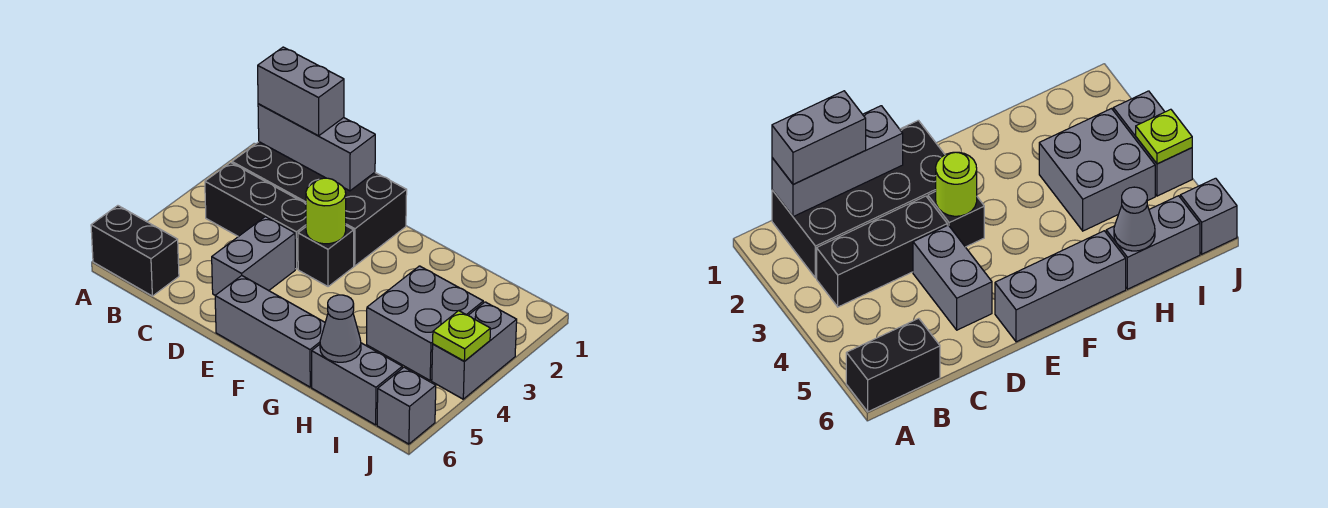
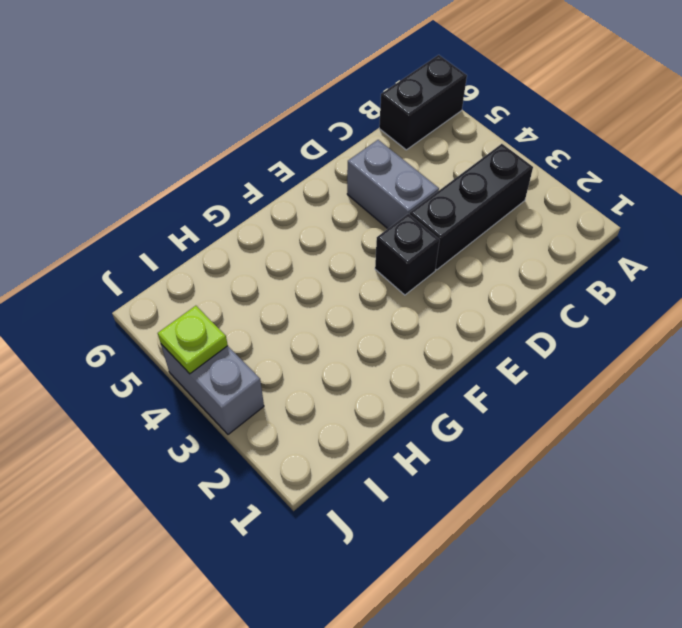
none -> black 2x4 brick [232,142,407,266]
none -> grey 1x3 brick [215,276,325,387]
none -> grey 2x2 brick [367,266,483,380]

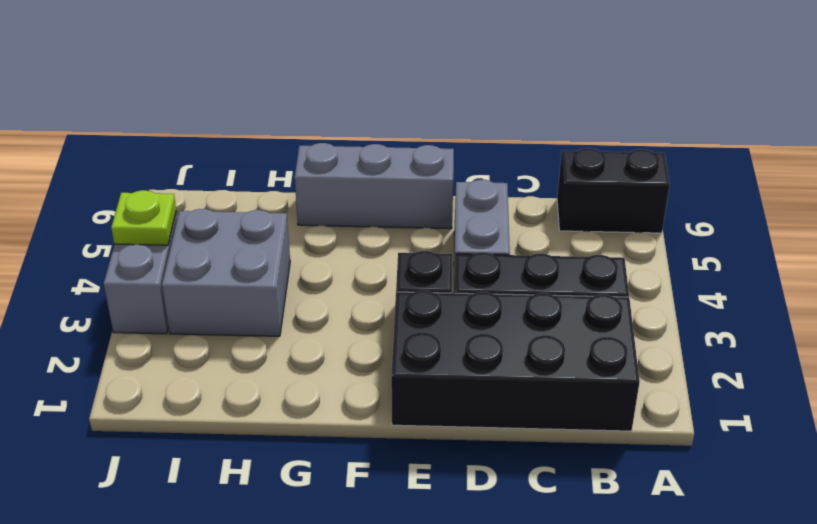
none -> grey 1x2 brick [312,343,402,425]
none -> grey 1x1 brick [377,367,436,444]
none -> grey 1x3 brick [258,104,375,191]

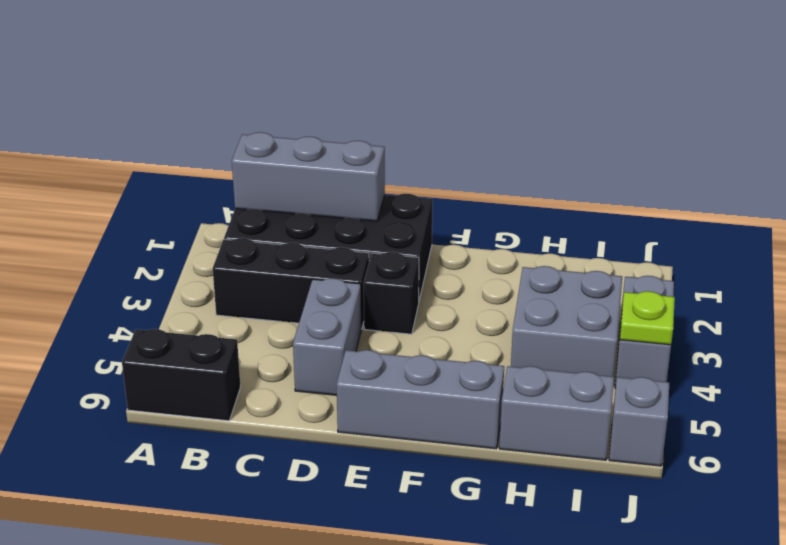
none -> lime 1x1 round brick [306,178,346,244]
none -> grey 1x1 cone [320,295,361,362]
none -> grey 1x2 brick [258,47,344,136]

